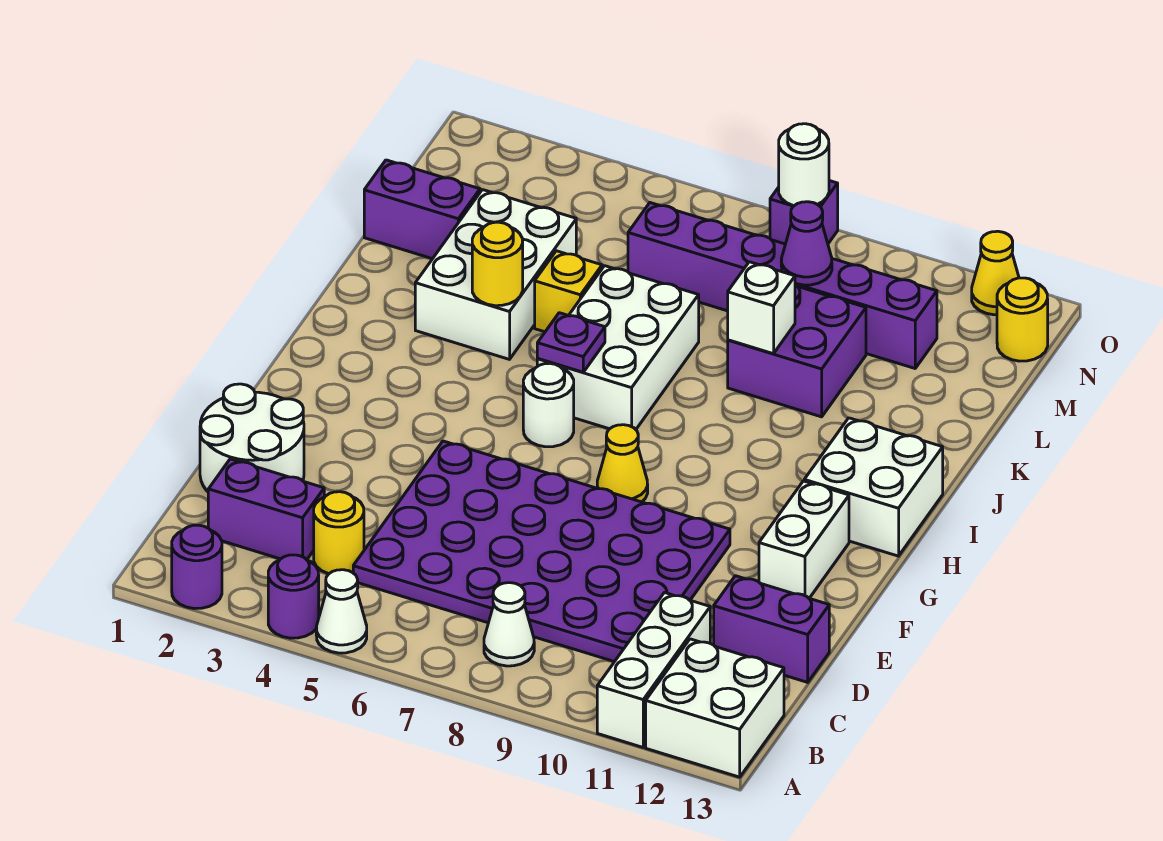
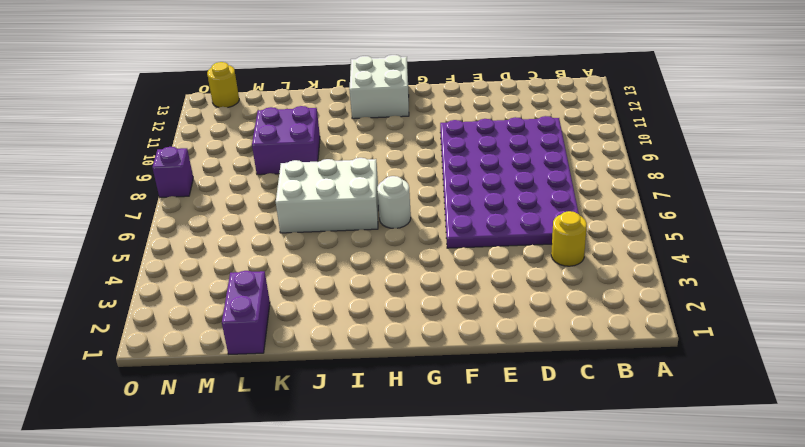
none -> purple 1x1 round brick [172,525,222,609]
none -> purple 1x1 round brick [268,555,319,638]
none -> white 1x1 cone [316,570,367,653]

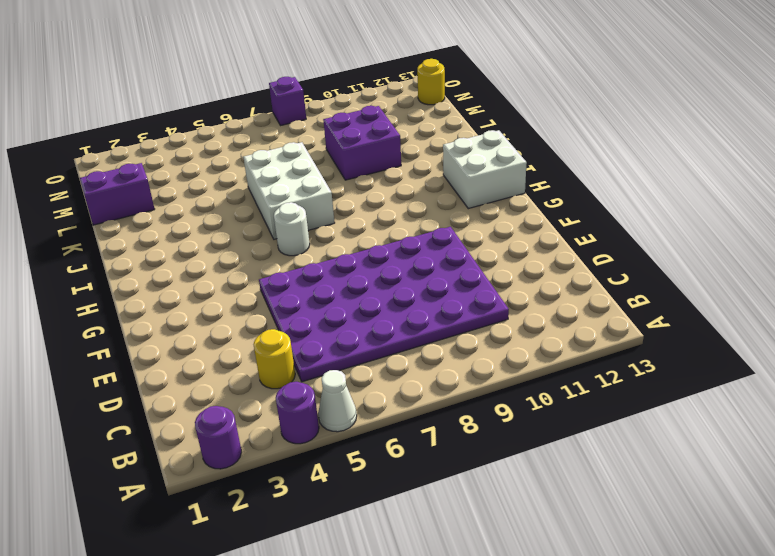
none -> white 1x3 brick [597,593,710,747]
none -> white 2x2 brick [646,639,784,777]
none -> white 1x1 cone [484,583,534,666]

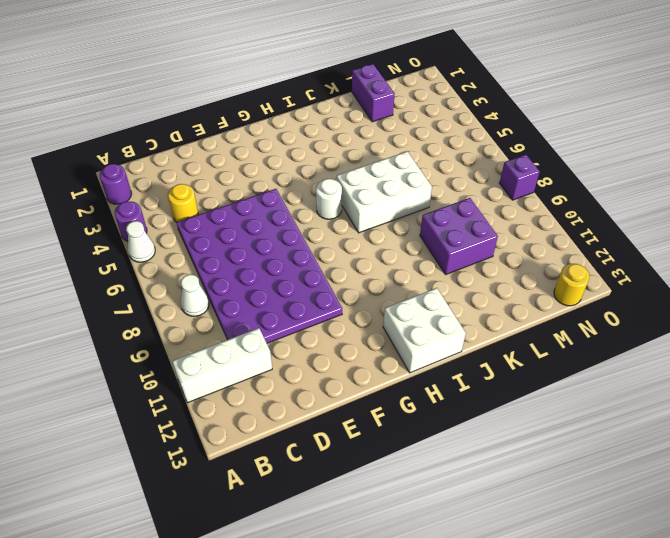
none -> white 2x2 brick [646,639,784,777]
none -> purple 1x2 brick [208,459,324,560]
none -> white 2x2 round brick [200,384,304,491]

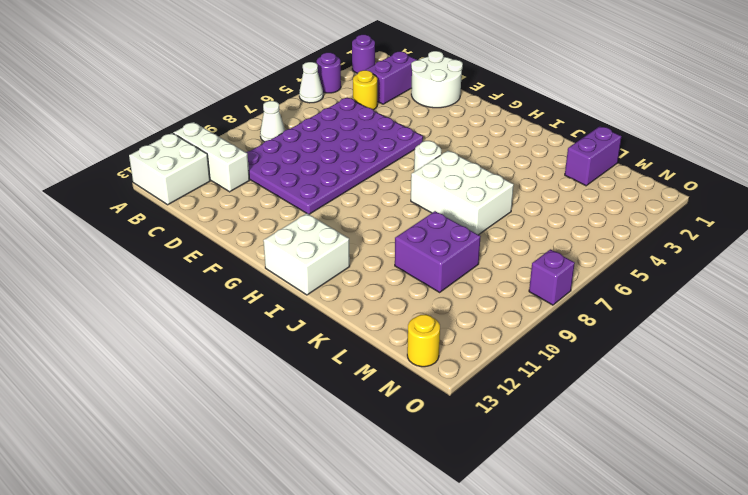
none -> purple 1x2 brick [714,576,829,682]
none -> white 1x2 brick [759,481,849,598]
none -> yellow 1x1 cone [597,425,648,502]

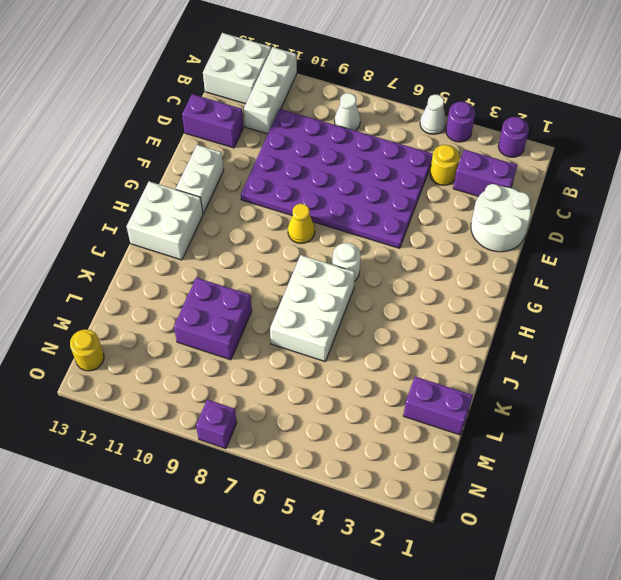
none -> white 2x3 brick [415,190,576,359]
none -> yellow 1x1 brick [535,251,602,332]
none -> purple 1x6 brick [628,203,937,368]

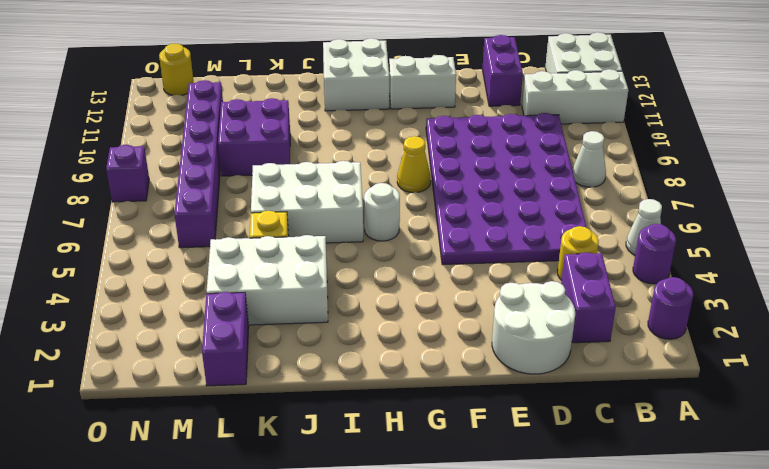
none -> yellow 1x1 cone [972,231,1019,315]
none -> purple 1x1 plate [537,313,605,372]
none -> yellow 1x1 round brick [472,222,523,306]

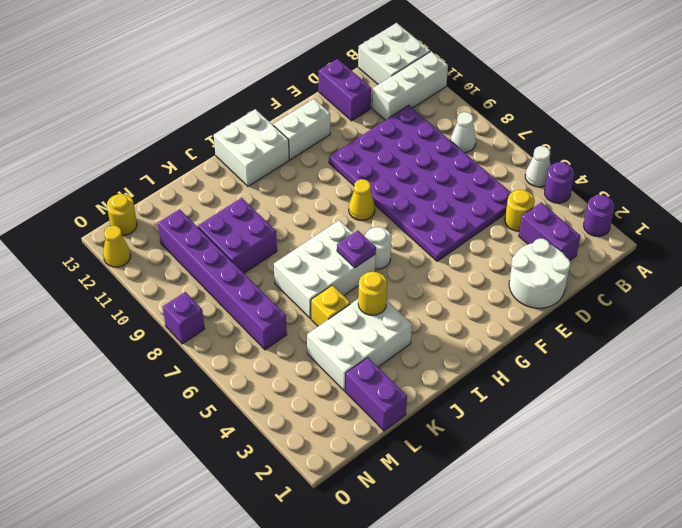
none -> white 1x1 brick [728,262,795,354]
none -> purple 1x1 cone [781,202,832,285]
none -> white 1x1 round brick [779,124,829,206]

